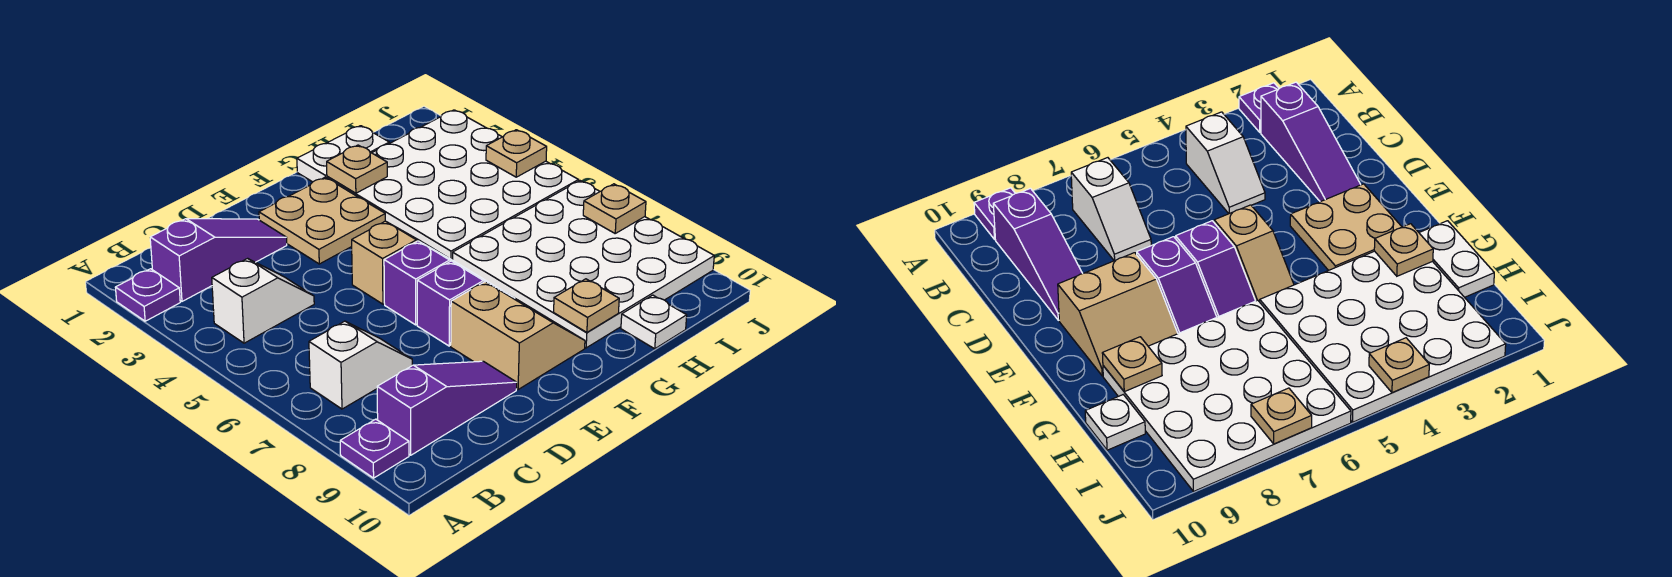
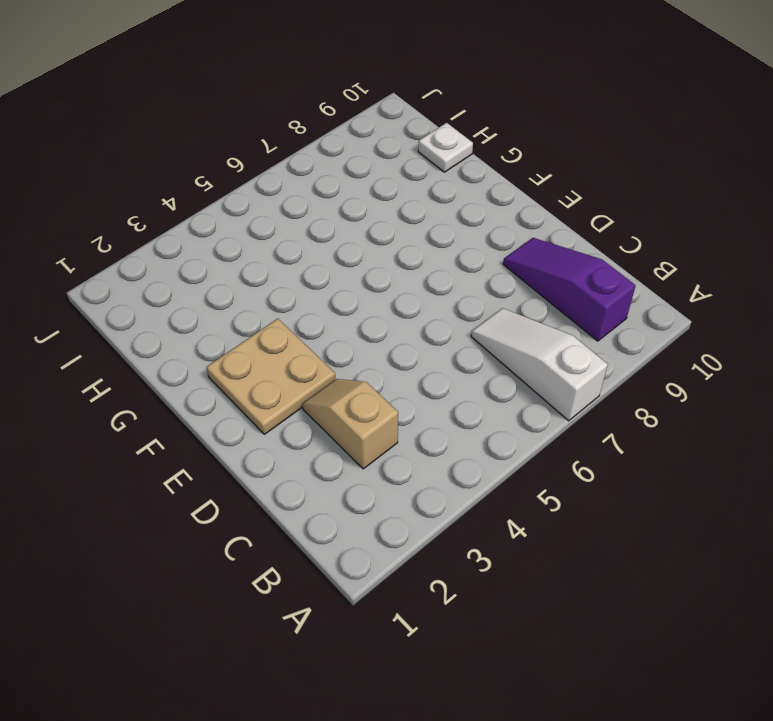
white 1x3 slope [471,308,608,421] -> white 1x2 slope [309,321,412,409]
tan 1x2 slope [302,379,398,469] -> tan 1x2 slope moved to [352,221,438,304]
none -> purple 1x1 plate [115,269,180,321]
none -> purple 1x1 plate [340,419,409,478]
none -> purple 1x3 slope [150,219,287,301]

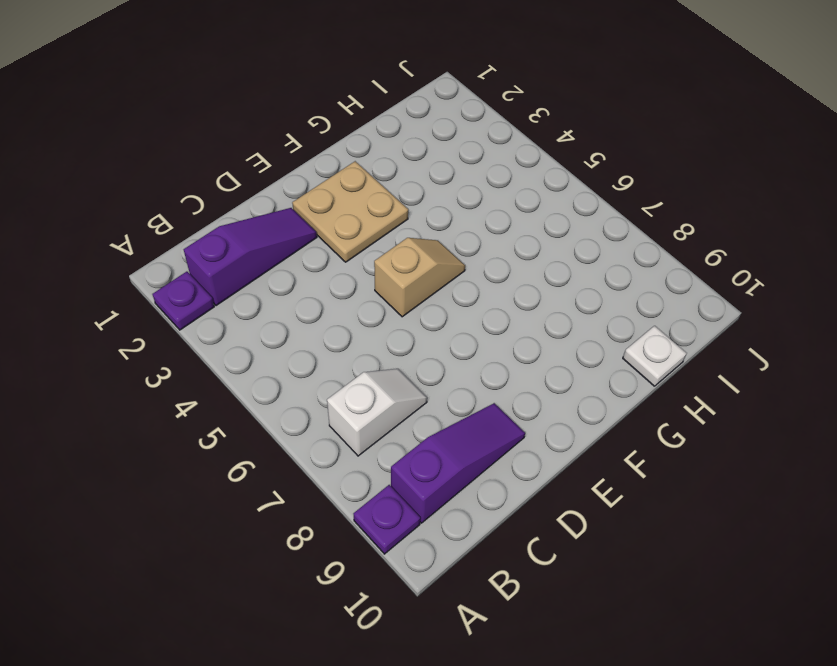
none -> white 1x2 slope [212,258,314,343]
none -> purple 1x2 slope [384,241,471,325]
none -> purple 1x2 slope [417,261,509,346]

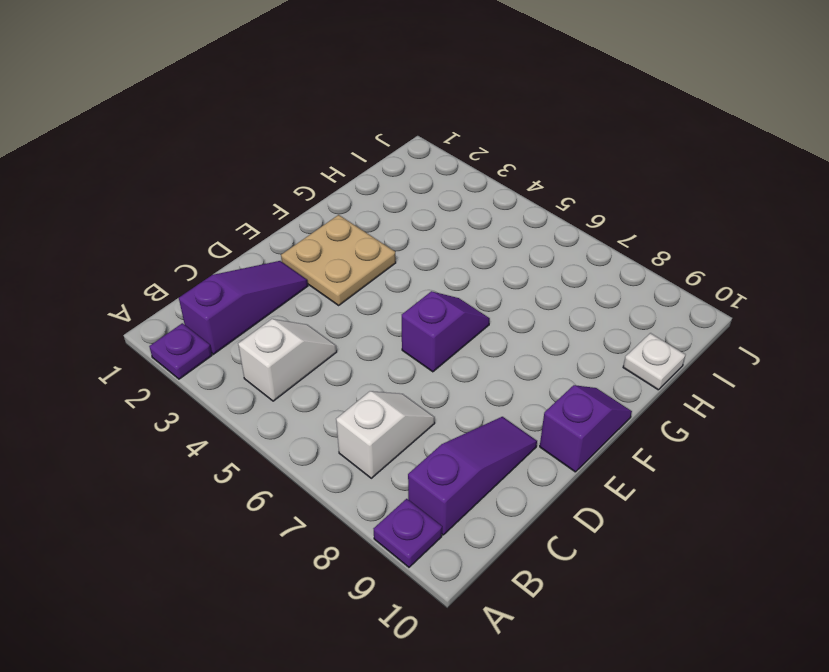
purple 1x2 slope [540,385,632,472] -> purple 1x2 slope moved to [417,261,509,346]
none -> tan 1x2 slope [352,221,438,304]
none -> tan 2x2 slope [451,282,585,390]
none -> white 1x2 plate [297,126,389,182]

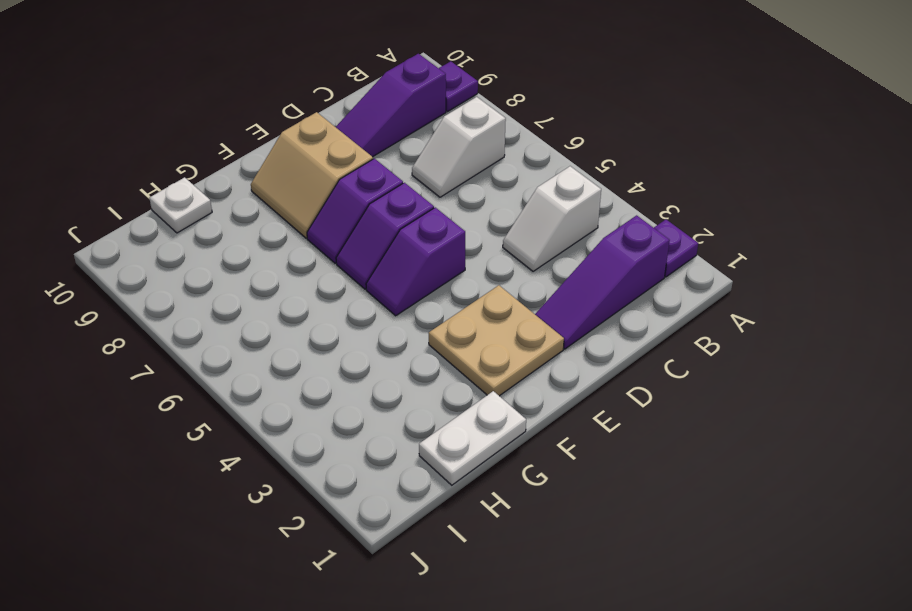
purple 1x2 slope [366,207,465,316] -> tan 1x2 slope [352,221,438,304]
none -> white 4x4 plate [327,110,578,260]
none -> white 4x4 plate [453,181,714,348]
none -> tan 1x1 plate [327,145,387,193]

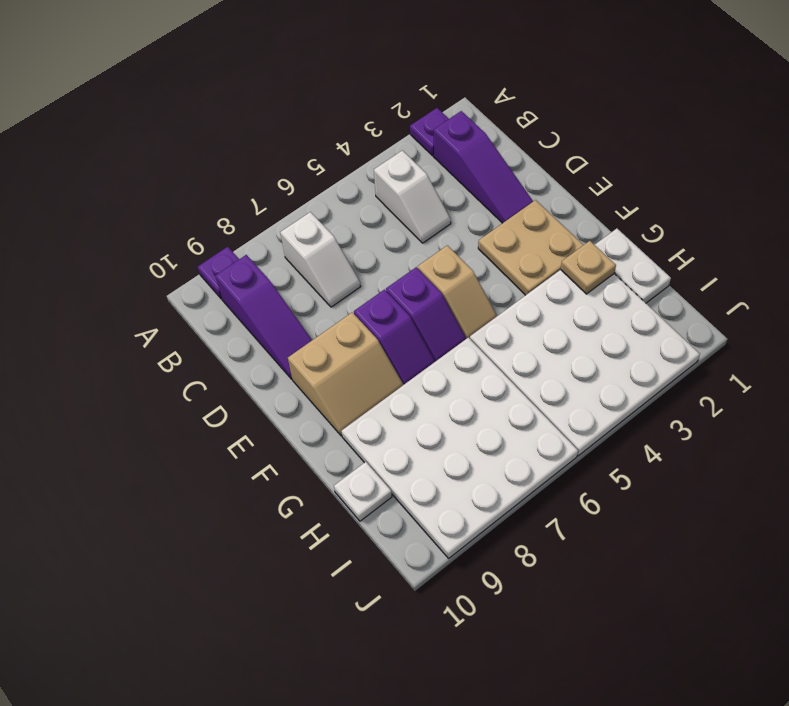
none -> tan 1x1 plate [554,279,619,332]
none -> tan 1x1 plate [486,130,547,177]
none -> tan 1x1 plate [583,184,646,233]

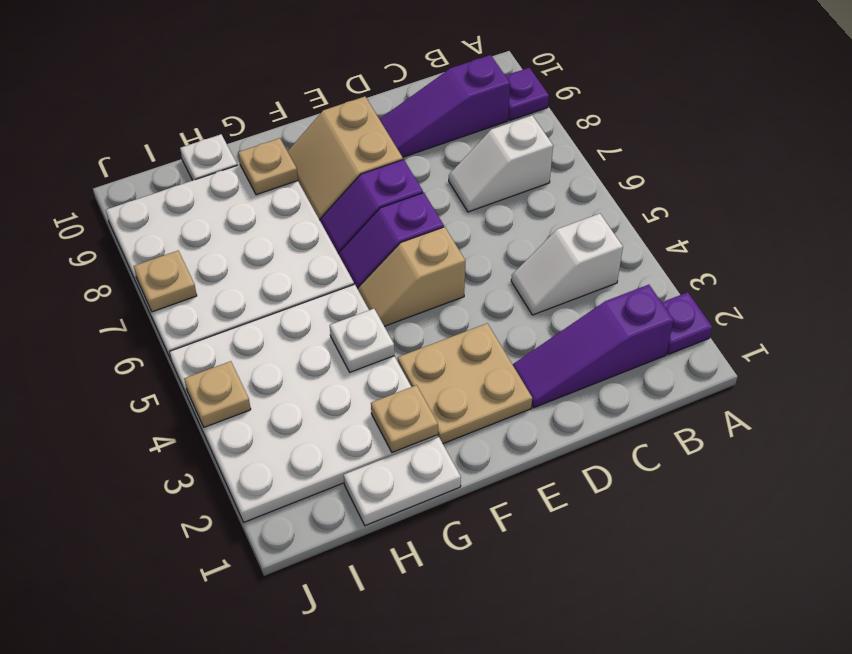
white 1x1 plate [330,309,394,372] -> none

